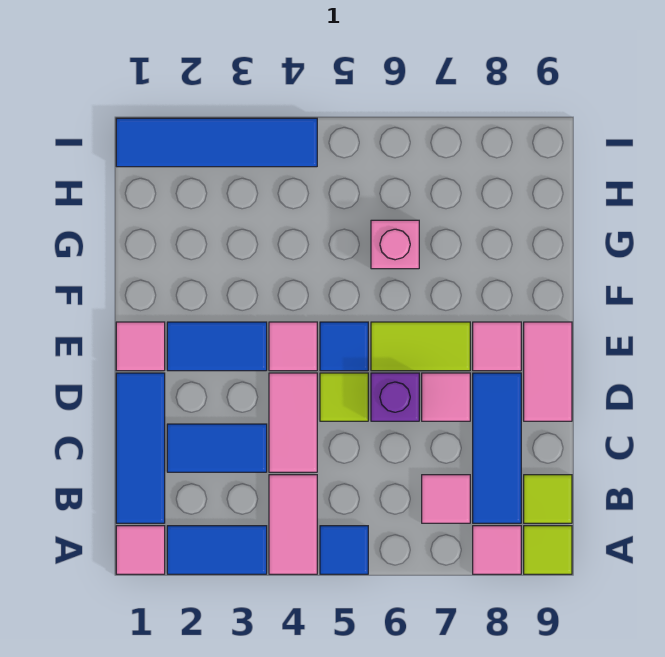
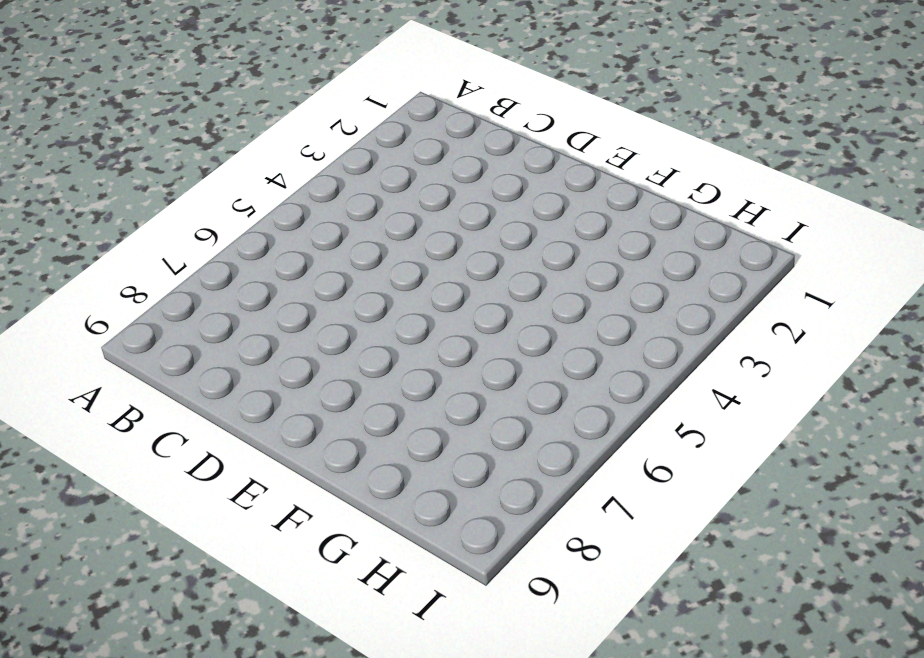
none -> pink 1x1 tile [116,526,165,574]
none -> blue 1x2 tile [167,526,267,574]
none -> pink 1x2 tile [269,475,317,574]

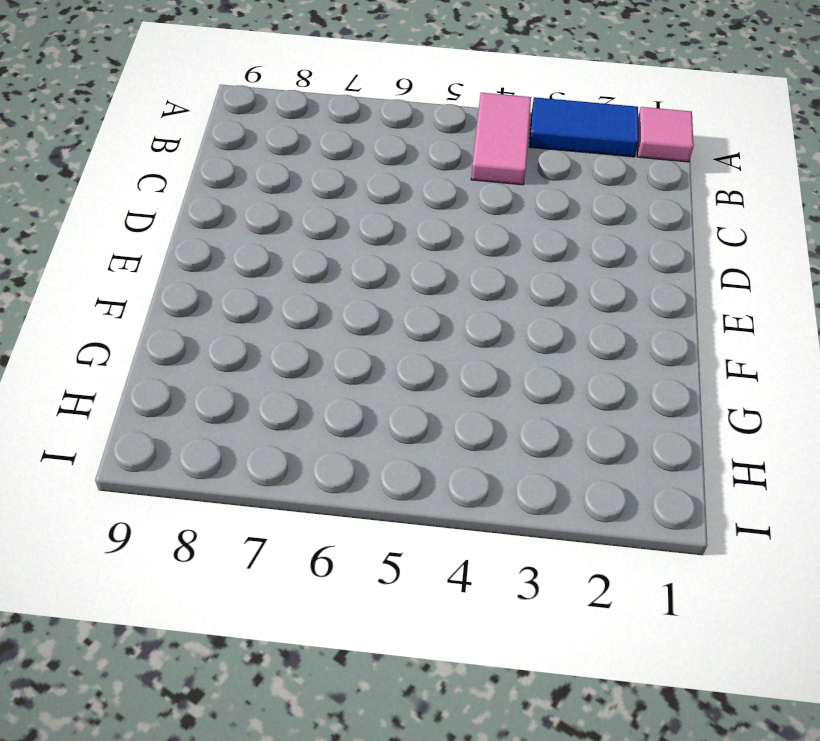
none -> blue 1x1 tile [320,526,368,574]
none -> pink 1x1 tile [473,526,521,574]
none -> lime 1x1 tile [524,526,572,574]

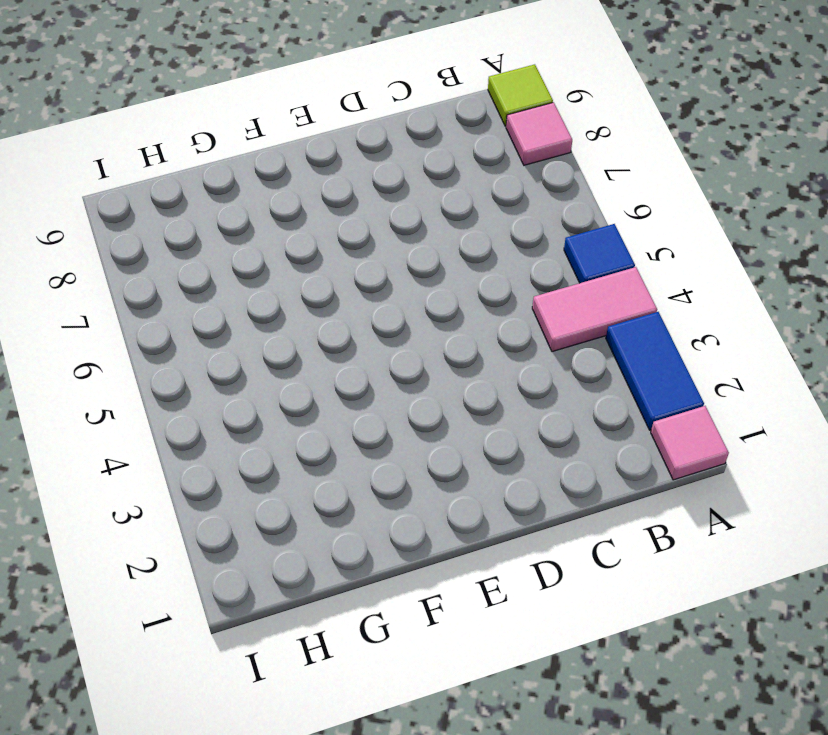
none -> blue 1x3 tile [116,373,165,523]
none -> pink 1x1 tile [422,475,470,523]
none -> blue 1x3 tile [473,373,521,523]

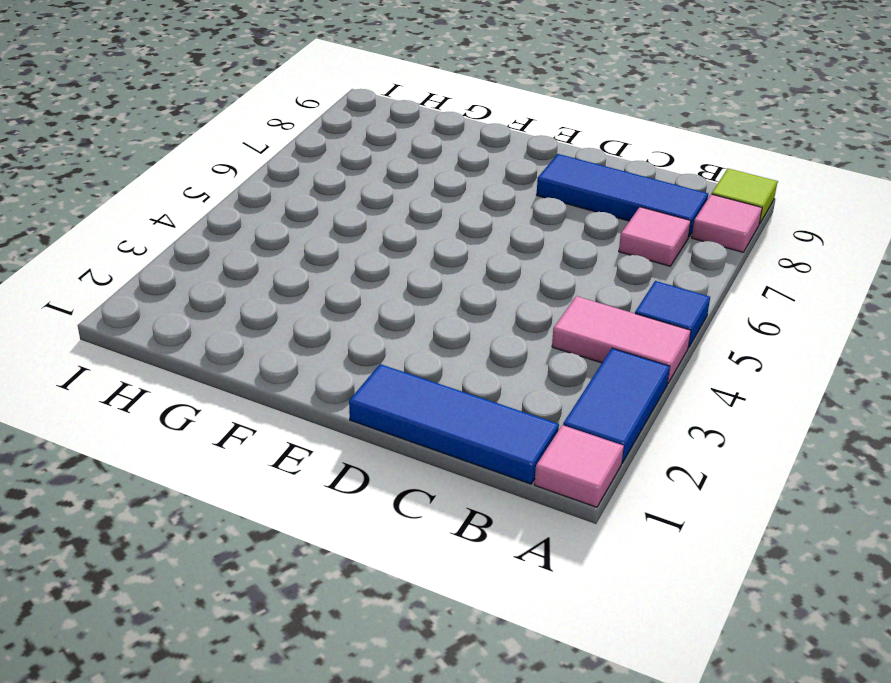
none -> lime 1x1 tile [524,475,572,523]
none -> blue 1x2 tile [167,424,267,472]
none -> pink 1x2 tile [269,373,317,472]

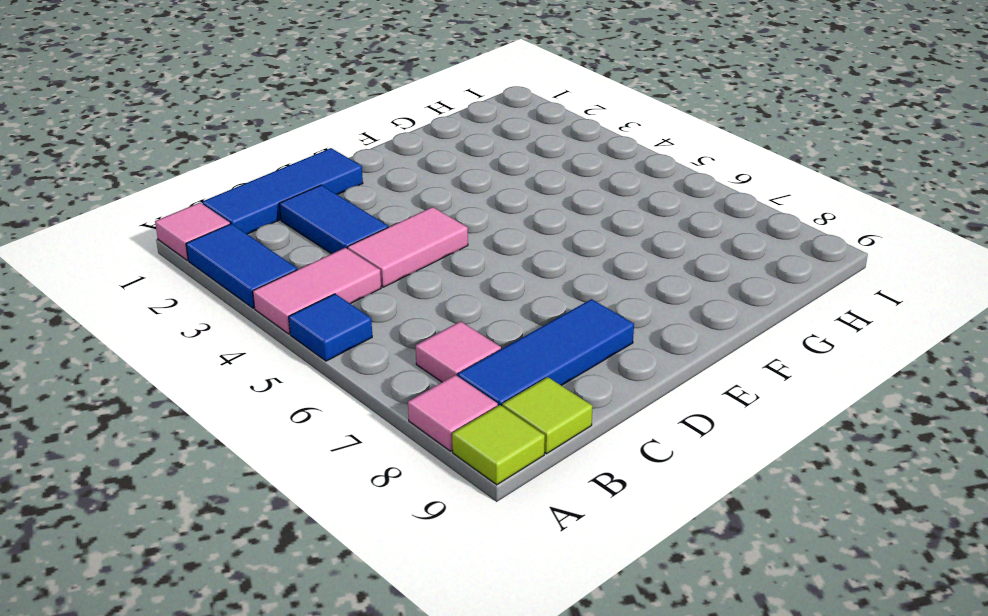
none -> lime 1x1 tile [320,373,368,421]
none -> purple 1x1 brick [371,373,419,421]
none -> pink 1x1 tile [422,373,470,421]

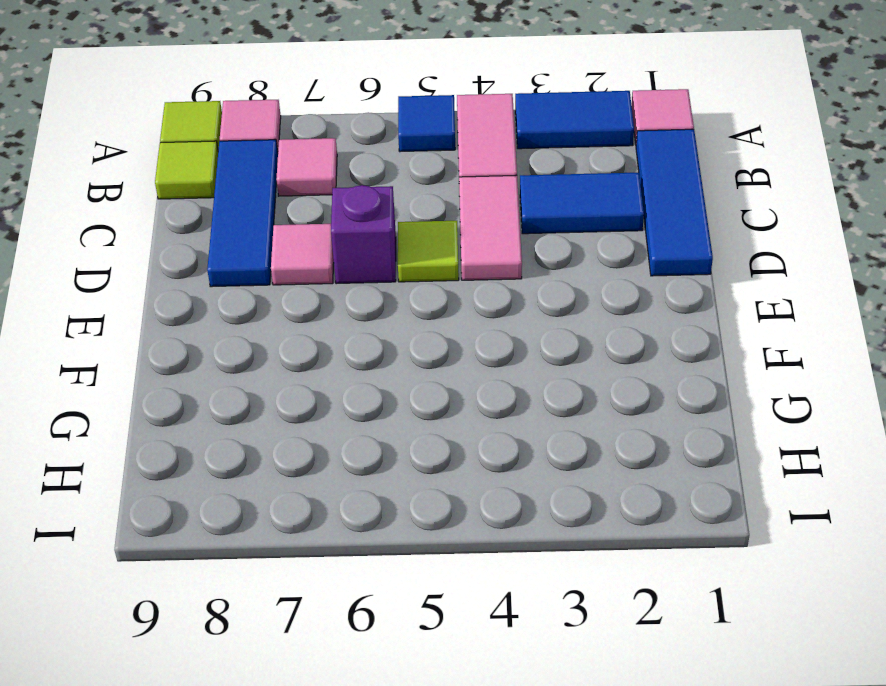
none -> pink 1x2 tile [524,322,572,421]
none -> pink 1x1 tile [116,322,165,371]
none -> blue 1x2 tile [167,322,267,371]

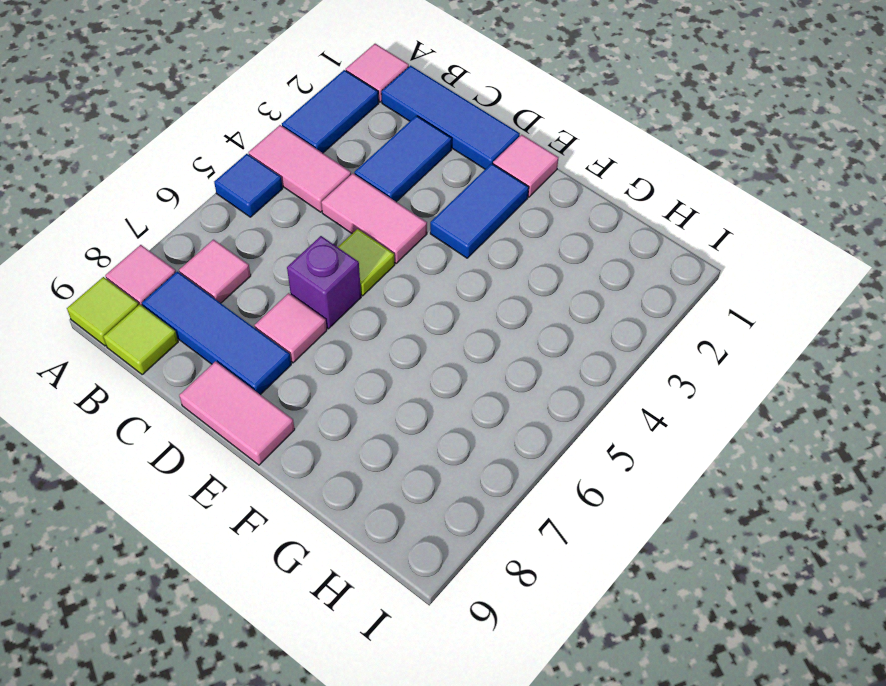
none -> pink 1x1 tile [269,322,317,371]
none -> blue 1x1 tile [320,322,368,371]
none -> lime 1x2 tile [371,322,470,371]

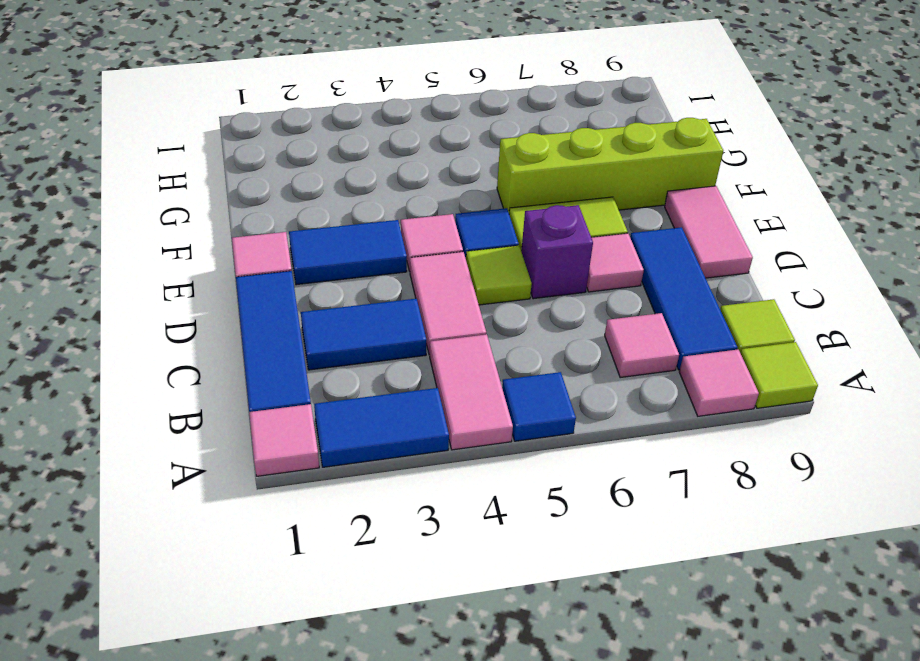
lime 1x4 brick [497,118,723,212] -> none
none -> pink 1x1 tile [473,322,521,371]
none -> pink 1x1 brick [371,220,419,269]
none -> blue 1x4 tile [116,118,317,167]

